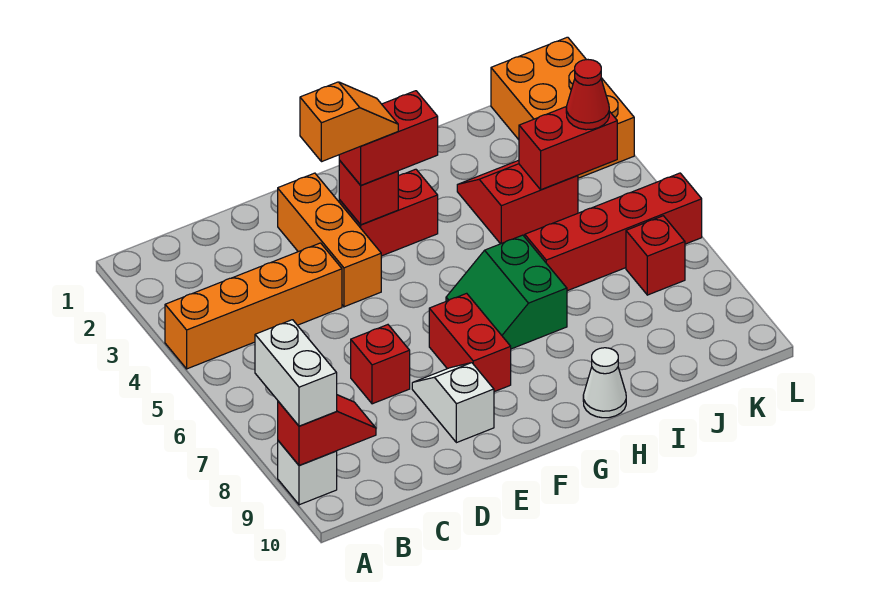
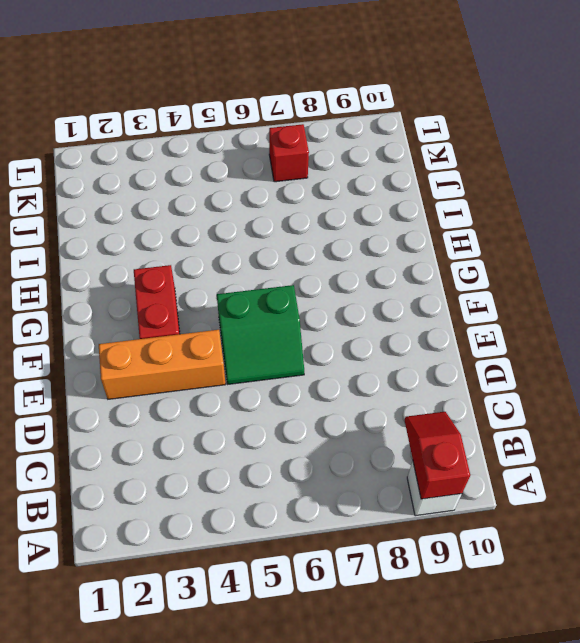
green 2x2 slope [217,285,304,384] -> green 2x2 slope moved to [446,235,567,349]
none -> orange 1x4 brick [165,243,342,369]
none -> red 1x1 brick [351,325,410,404]
none -> white 1x2 slope [412,363,494,443]

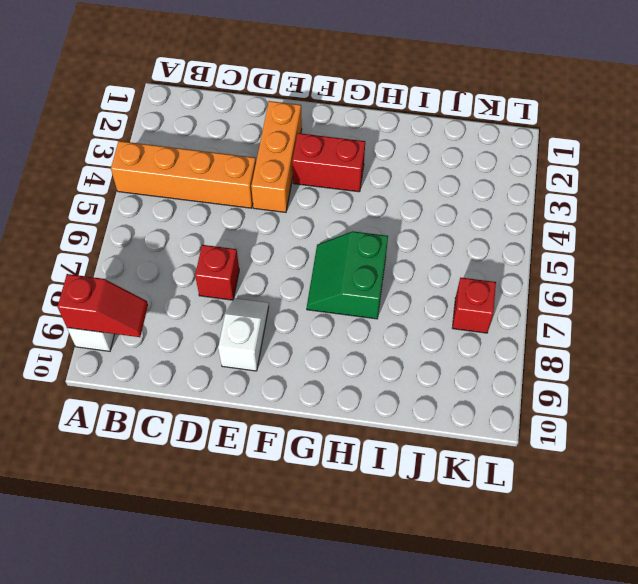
none -> red 1x2 brick [429,293,511,392]
none -> white 1x1 cone [583,348,626,418]
none -> red 2x2 slope [457,160,578,244]

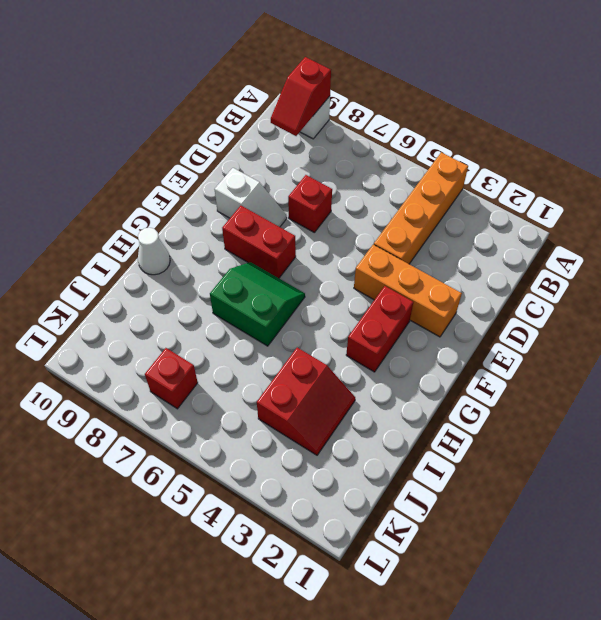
none -> red 1x4 brick [525,173,702,291]
none -> orange 2x3 brick [491,37,634,178]
none -> red 1x1 brick [339,160,398,225]

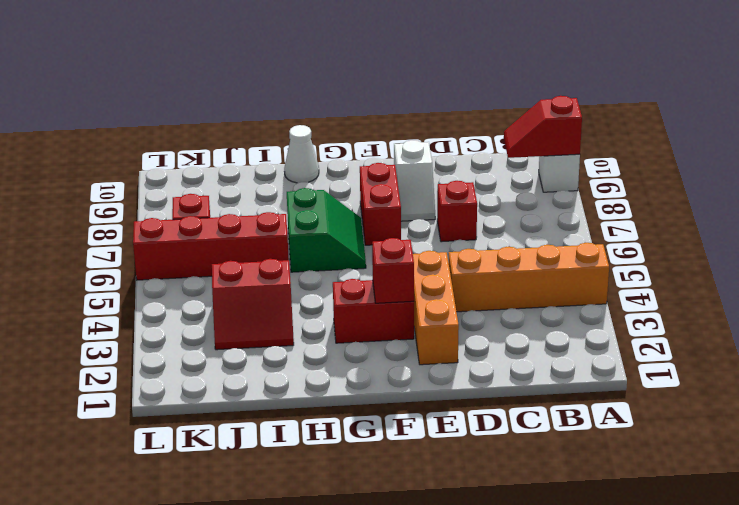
none -> orange 2x3 brick [491,37,634,178]
none -> red 1x2 brick [519,107,617,190]
none -> white 1x2 brick [255,320,337,426]

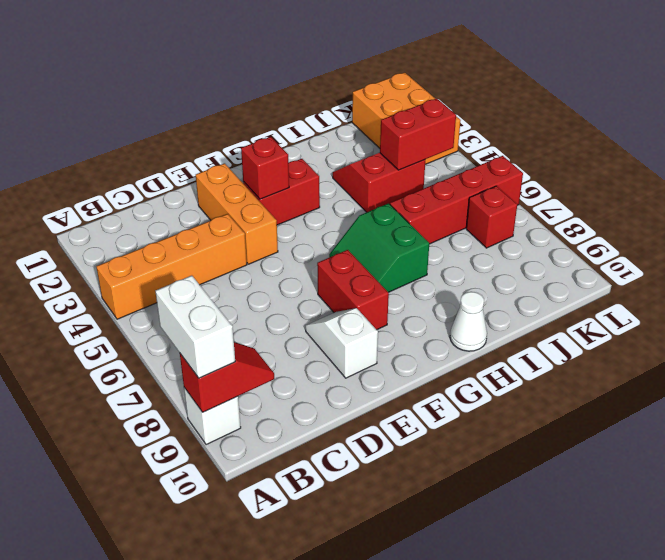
none -> red 1x1 brick [351,325,410,404]
none -> red 1x2 brick [339,91,438,185]
none -> red 1x1 cone [566,60,609,130]

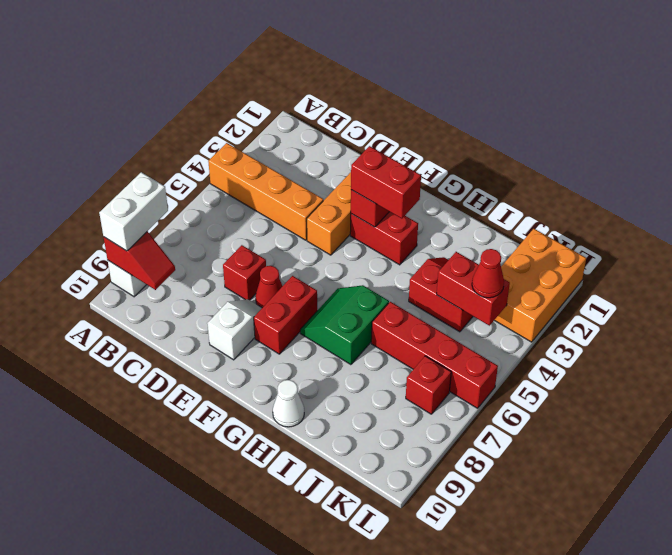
red 1x1 cone [256,266,282,308] -> none
none -> orange 1x2 slope [300,82,398,162]

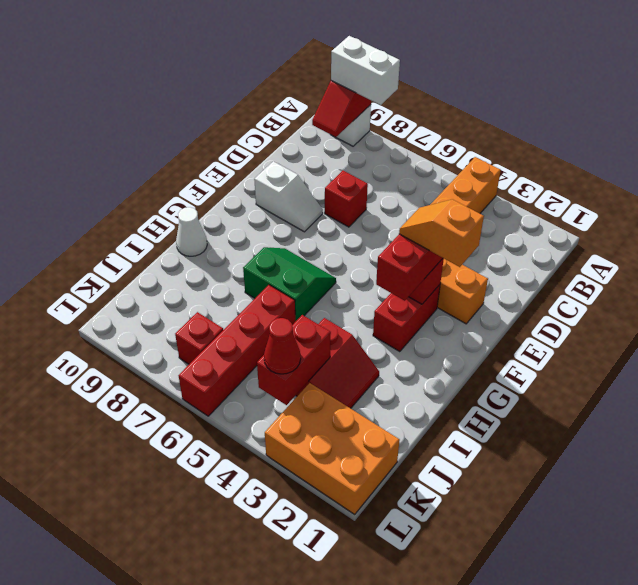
orange 1x2 slope [399,199,484,267] -> orange 1x2 slope turned to [300,82,398,162]
none -> red 1x2 brick [429,293,511,392]

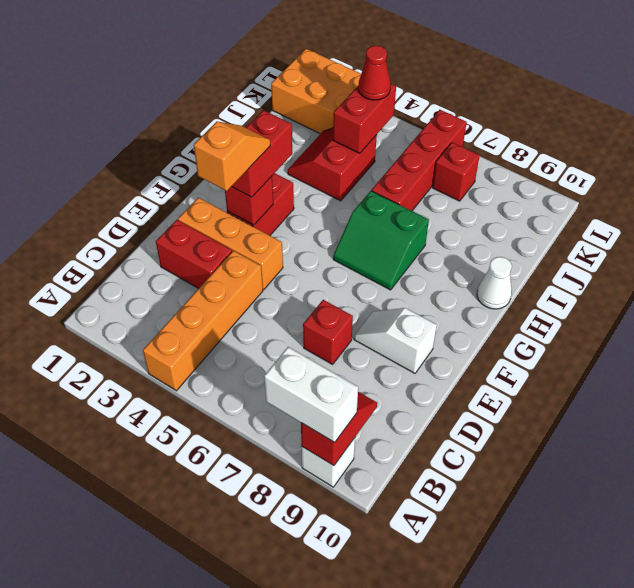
red 1x2 brick [156,220,232,288] -> red 1x2 brick moved to [429,293,511,392]

